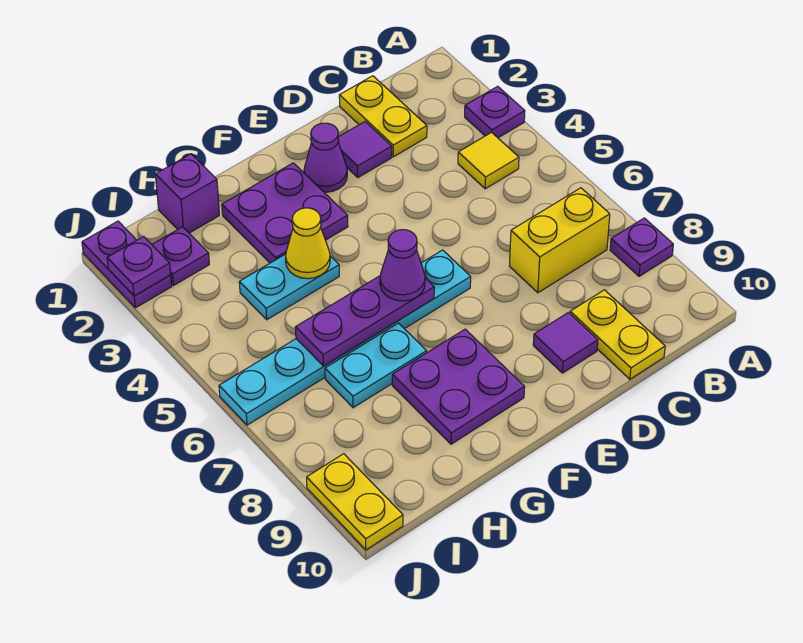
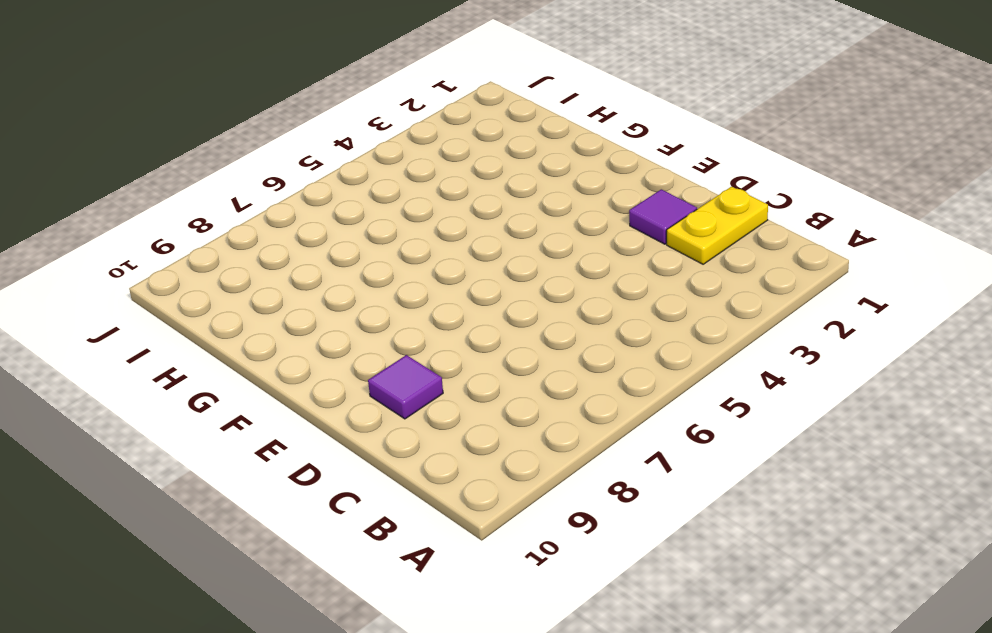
none -> purple 1x1 plate [465,86,525,138]
none -> purple 1x1 plate [610,218,673,276]
none -> yellow 1x1 tile [458,132,519,189]

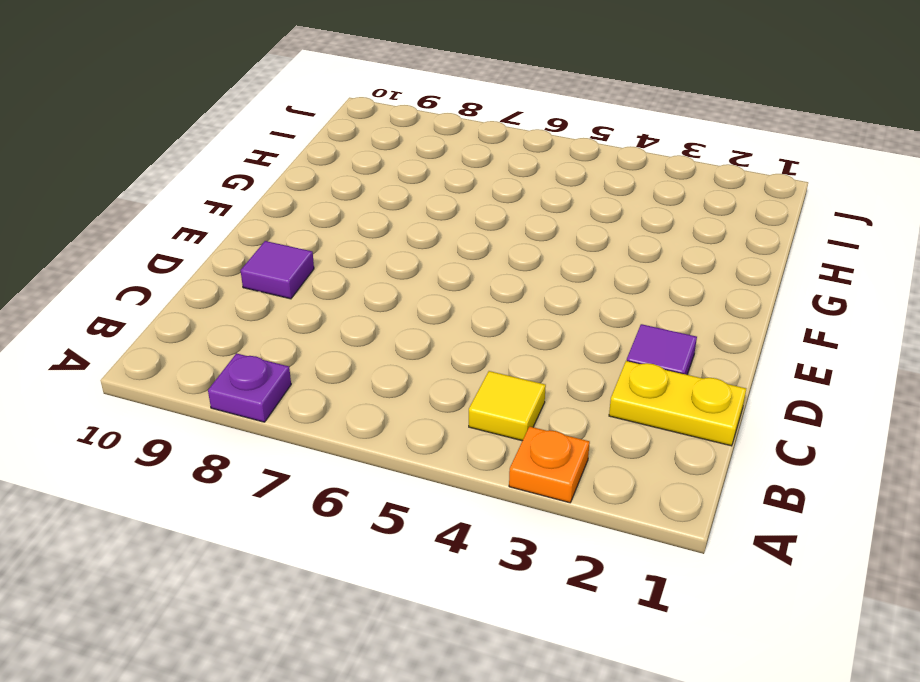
orange 1x1 plate [509,426,590,503] -> purple 1x1 plate [465,86,525,138]
none -> yellow 1x2 brick [510,188,610,293]
none -> yellow 1x2 plate [570,290,665,379]
none -> purple 1x1 cone [304,123,347,192]

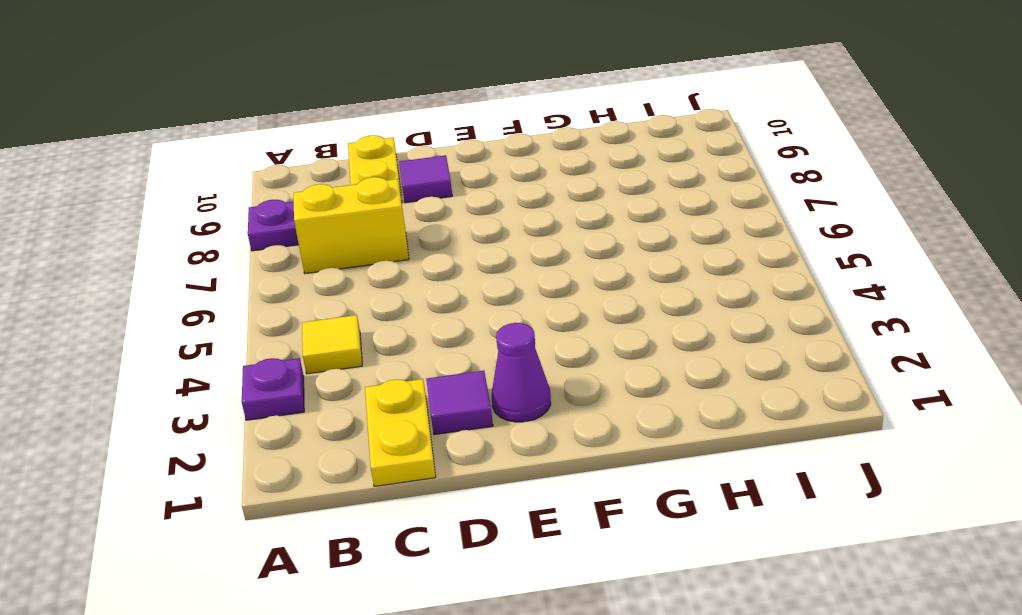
none -> cyan 1x6 plate [219,250,471,425]
none -> purple 2x2 plate [222,163,348,263]
none -> purple 2x2 plate [392,329,525,444]

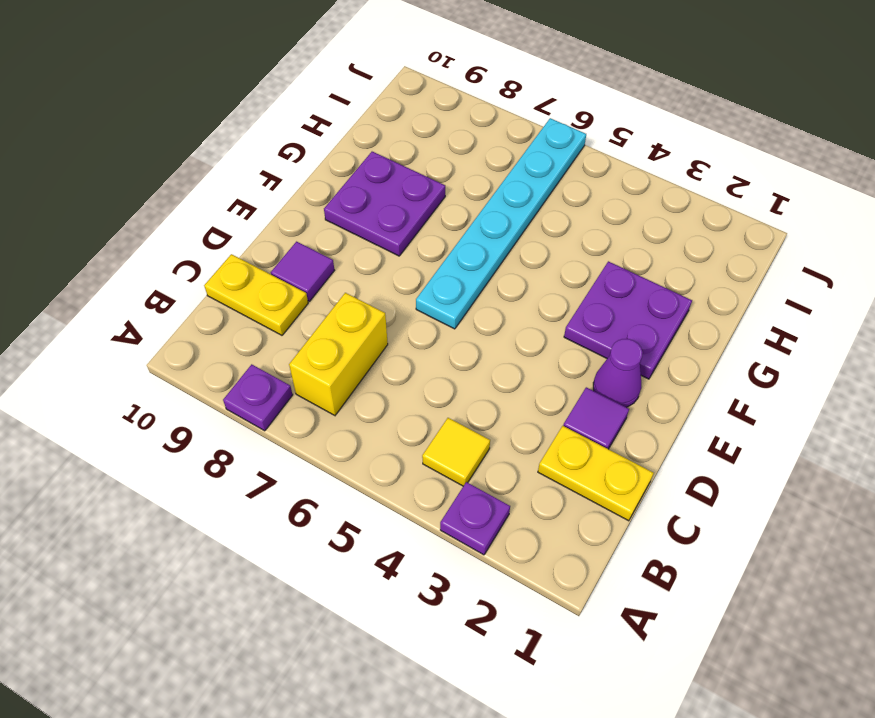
none -> cyan 1x2 plate [239,254,339,320]
none -> cyan 1x2 plate [325,323,427,408]
none -> purple 1x1 brick [155,154,219,233]

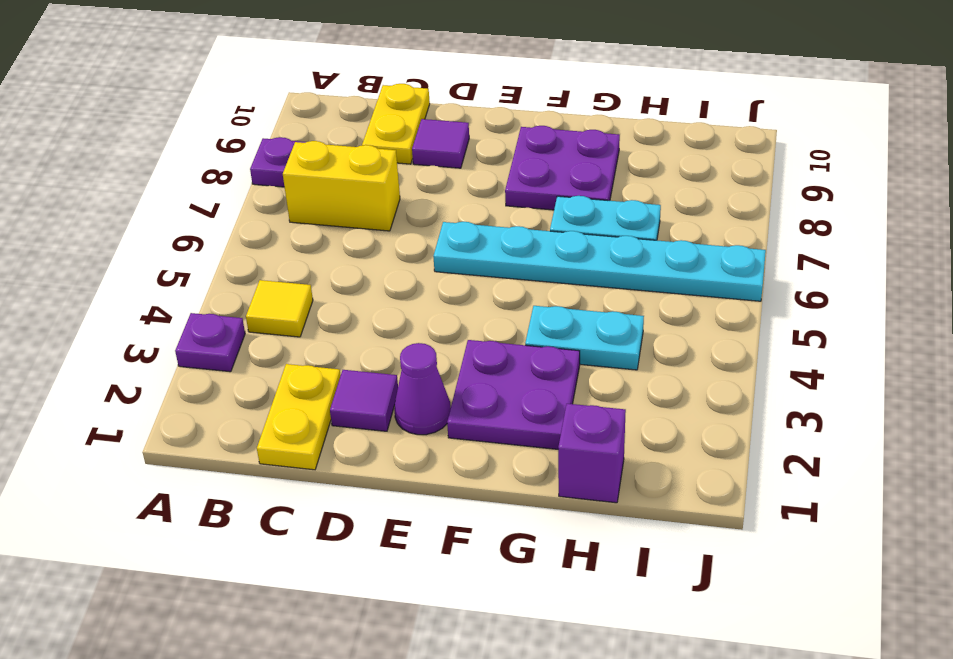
none -> purple 1x1 plate [152,227,209,285]
none -> purple 1x2 plate [82,221,172,308]
none -> yellow 1x2 plate [307,454,403,550]

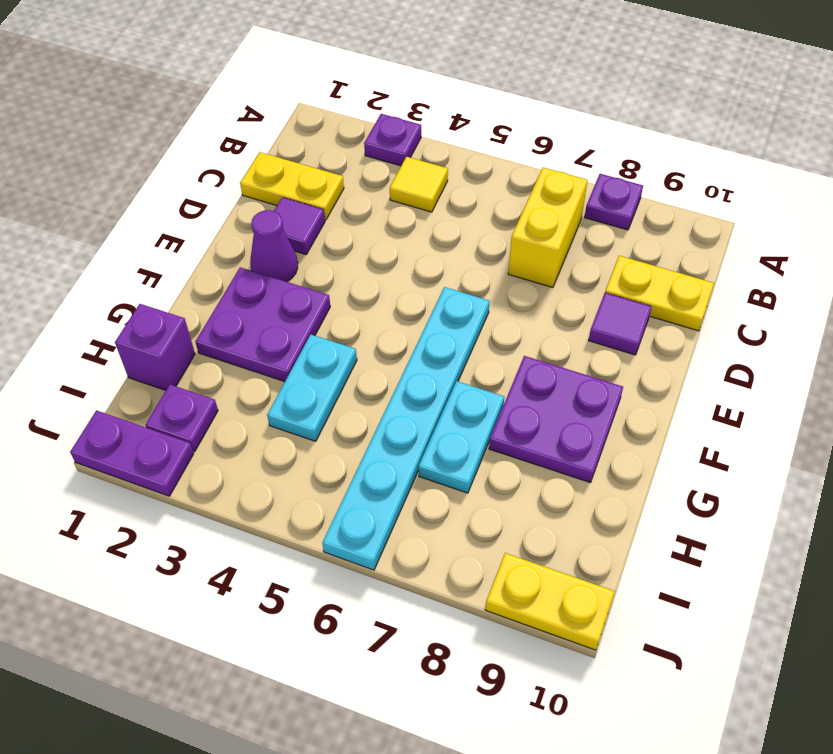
none -> purple 1x3 plate [295,276,434,366]
none -> yellow 1x1 cone [286,208,330,279]
none -> purple 1x1 plate [107,237,171,296]

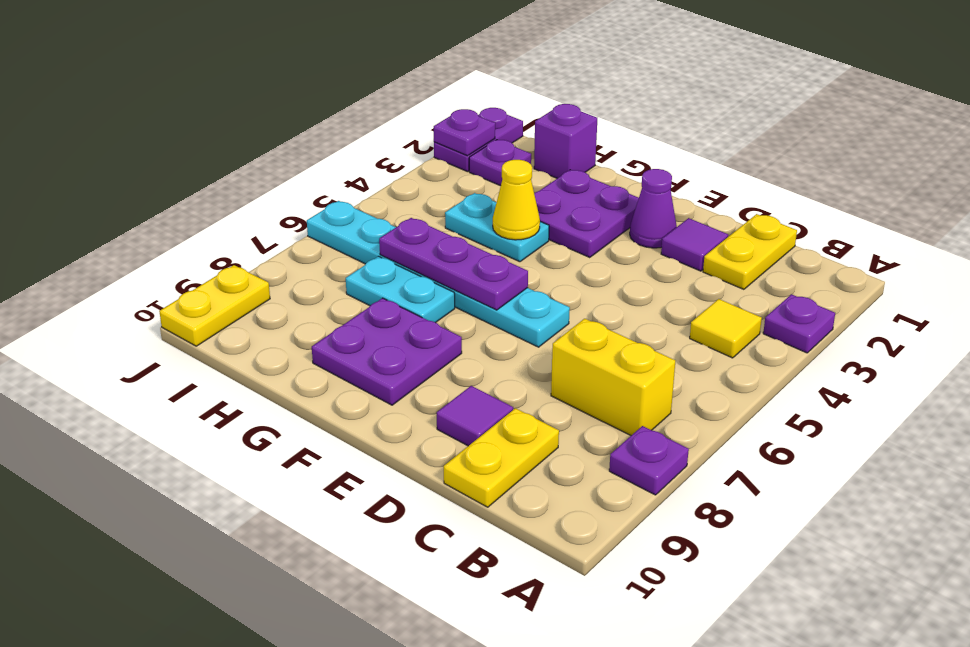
none -> purple 1x1 cone [380,230,425,301]

